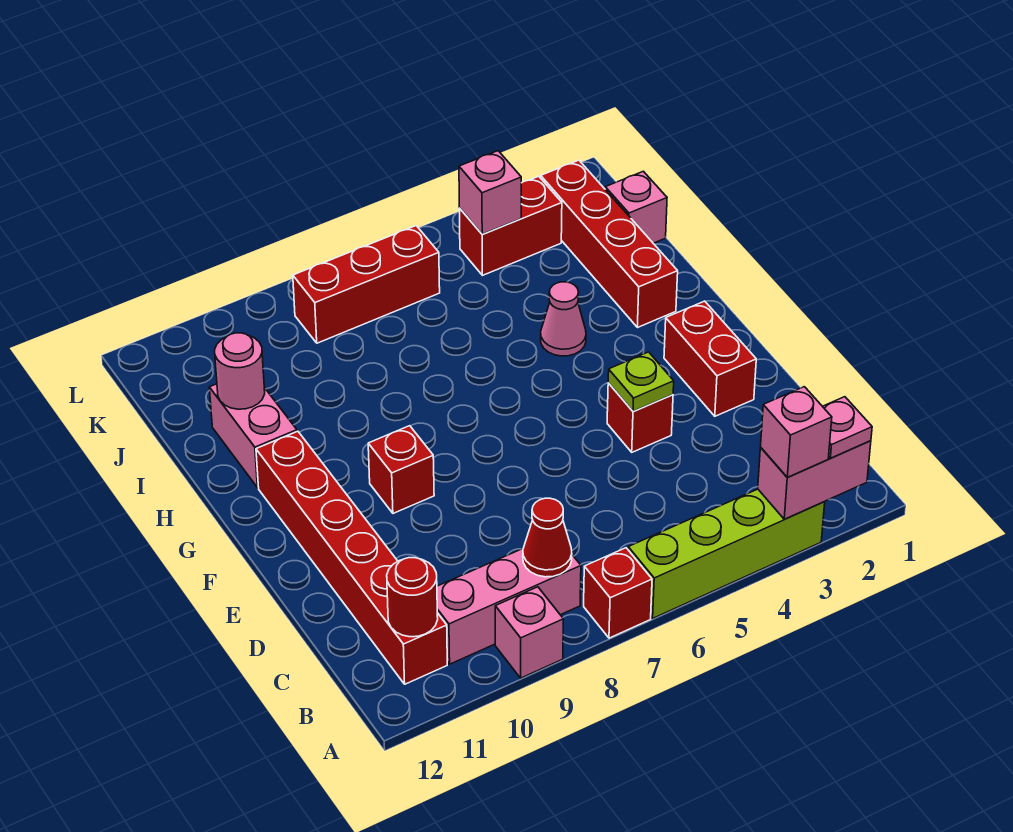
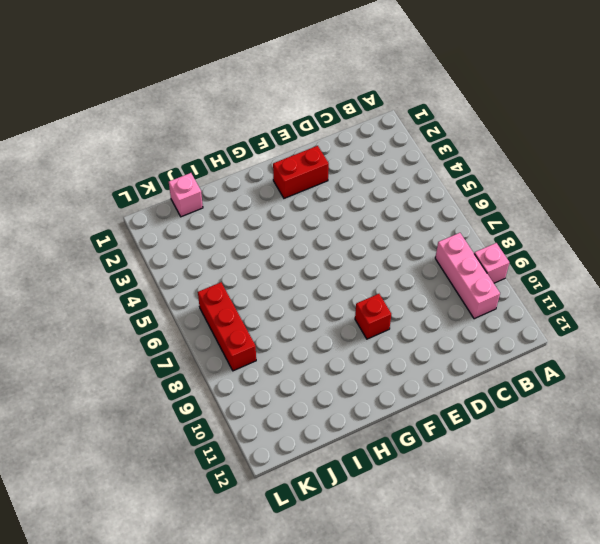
none -> lime 1x4 brick [628,489,825,618]
none -> red 1x1 brick [584,548,652,638]
none -> red 1x6 brick [256,431,447,684]

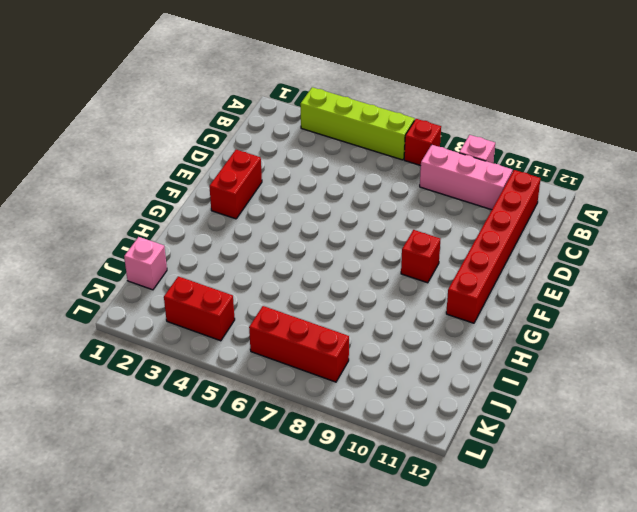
none -> red 1x1 brick [607,383,673,452]
none -> red 1x4 brick [541,160,678,328]
none -> pink 1x1 cone [541,282,586,356]

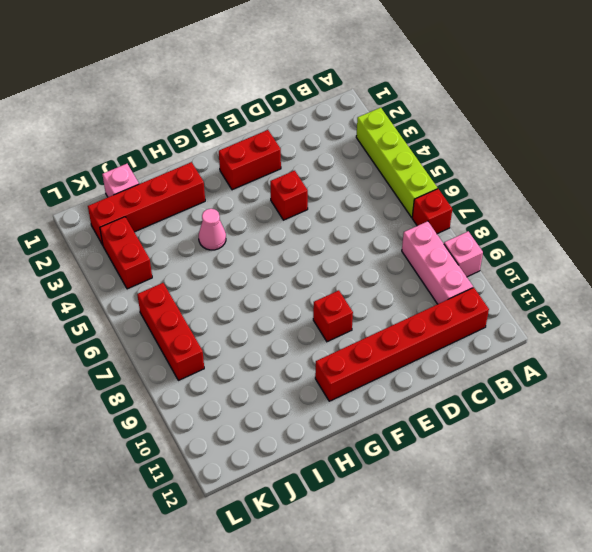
none -> pink 1x2 brick [209,384,297,488]
none -> pink 1x2 brick [758,441,871,519]
none -> red 1x1 cone [523,498,572,577]

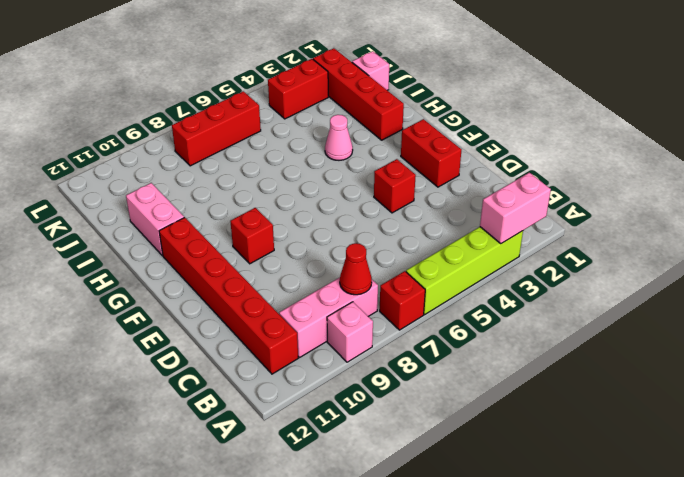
none -> red 1x1 round brick [387,558,438,637]
none -> lime 1x1 plate [608,352,674,412]
none -> pink 1x1 round brick [215,333,265,409]

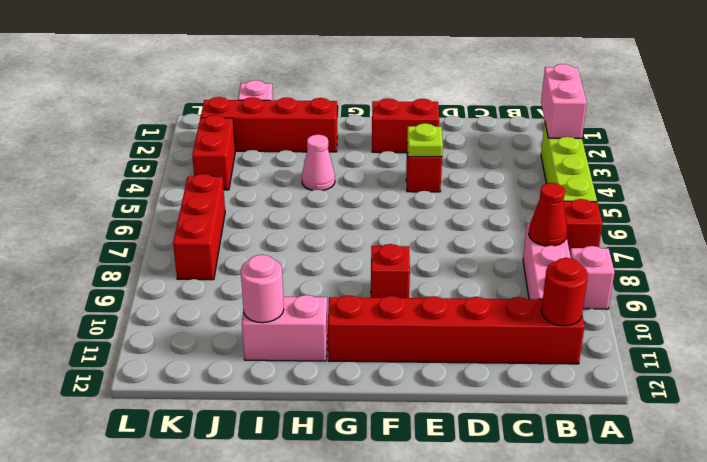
none -> pink 1x1 brick [459,151,521,234]
none -> pink 1x1 plate [823,397,872,458]
none -> pink 1x1 brick [761,387,832,478]

